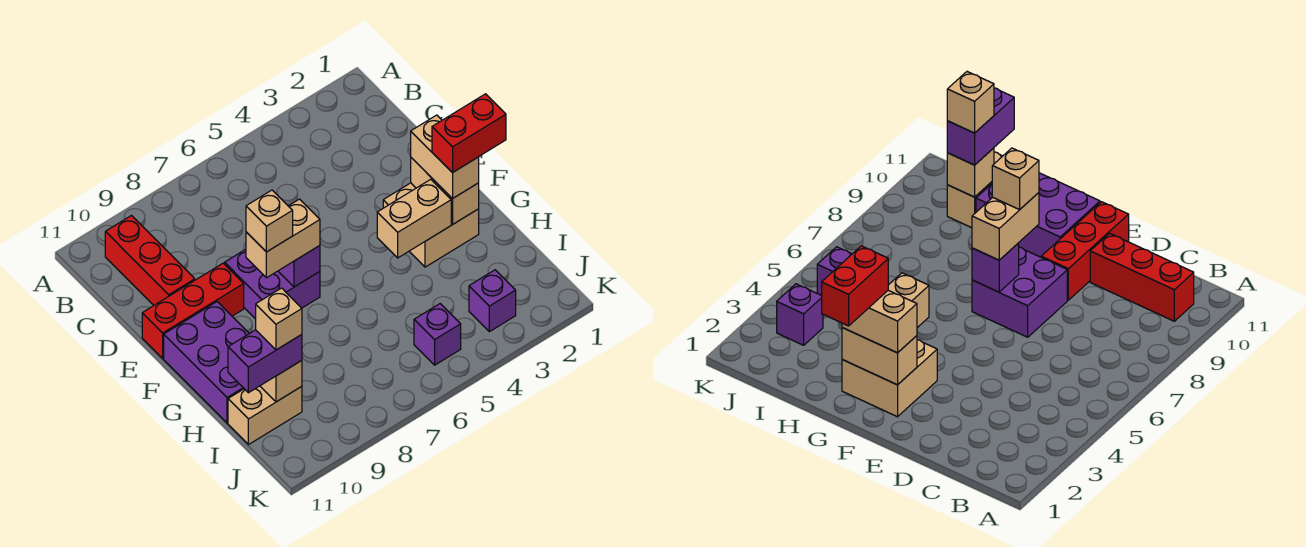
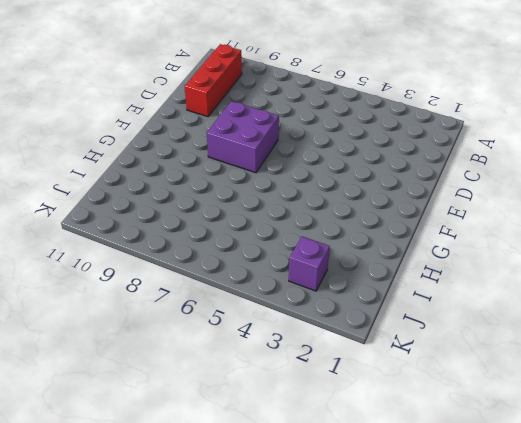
none -> red 1x3 brick [142,263,244,358]
none -> tan 2x2 brick [383,183,479,267]
none -> purple 2x3 brick [164,302,249,423]

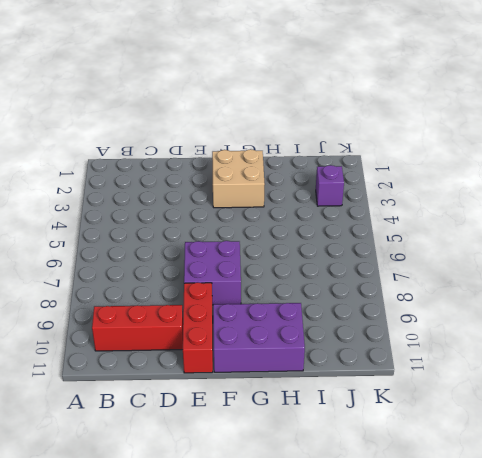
none -> tan 1x2 brick [228,386,302,445]
none -> purple 1x1 brick [414,304,461,365]
none -> tan 1x2 brick [411,158,479,224]

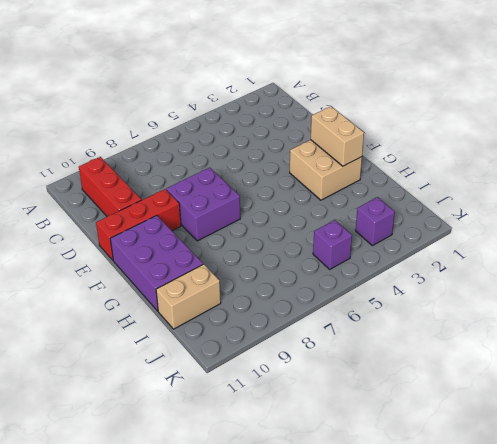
none -> purple 1x1 brick [278,246,320,287]
none -> tan 1x2 brick [377,179,451,258]
none -> tan 1x1 brick [260,361,302,402]

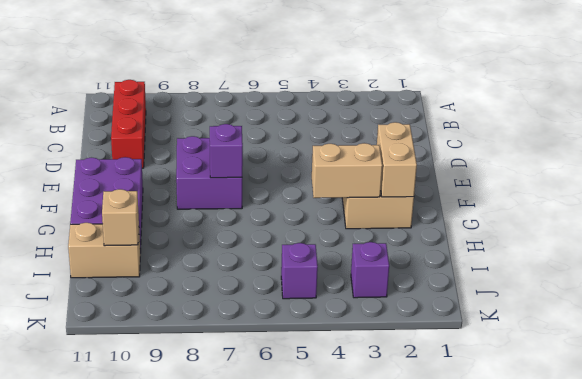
none -> red 1x3 brick [142,263,244,358]
none -> tan 1x2 brick [411,115,479,199]
none -> tan 1x2 brick [246,199,320,278]

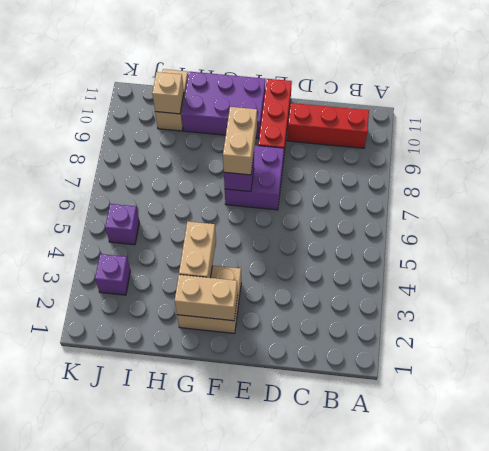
none -> tan 1x2 brick [411,115,479,199]
none -> purple 1x2 brick [228,330,302,393]
none -> tan 1x1 brick [246,190,293,252]

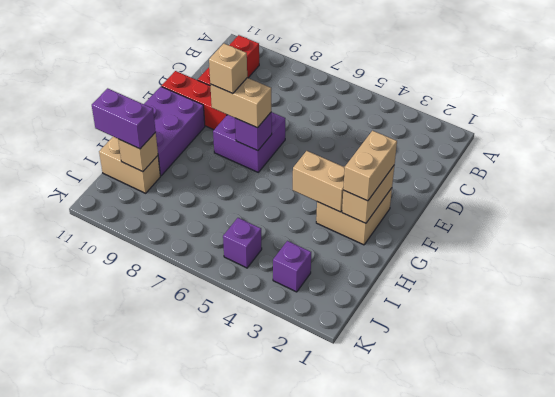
none -> red 1x2 brick [432,94,506,173]
none -> tan 1x1 brick [256,288,302,350]

